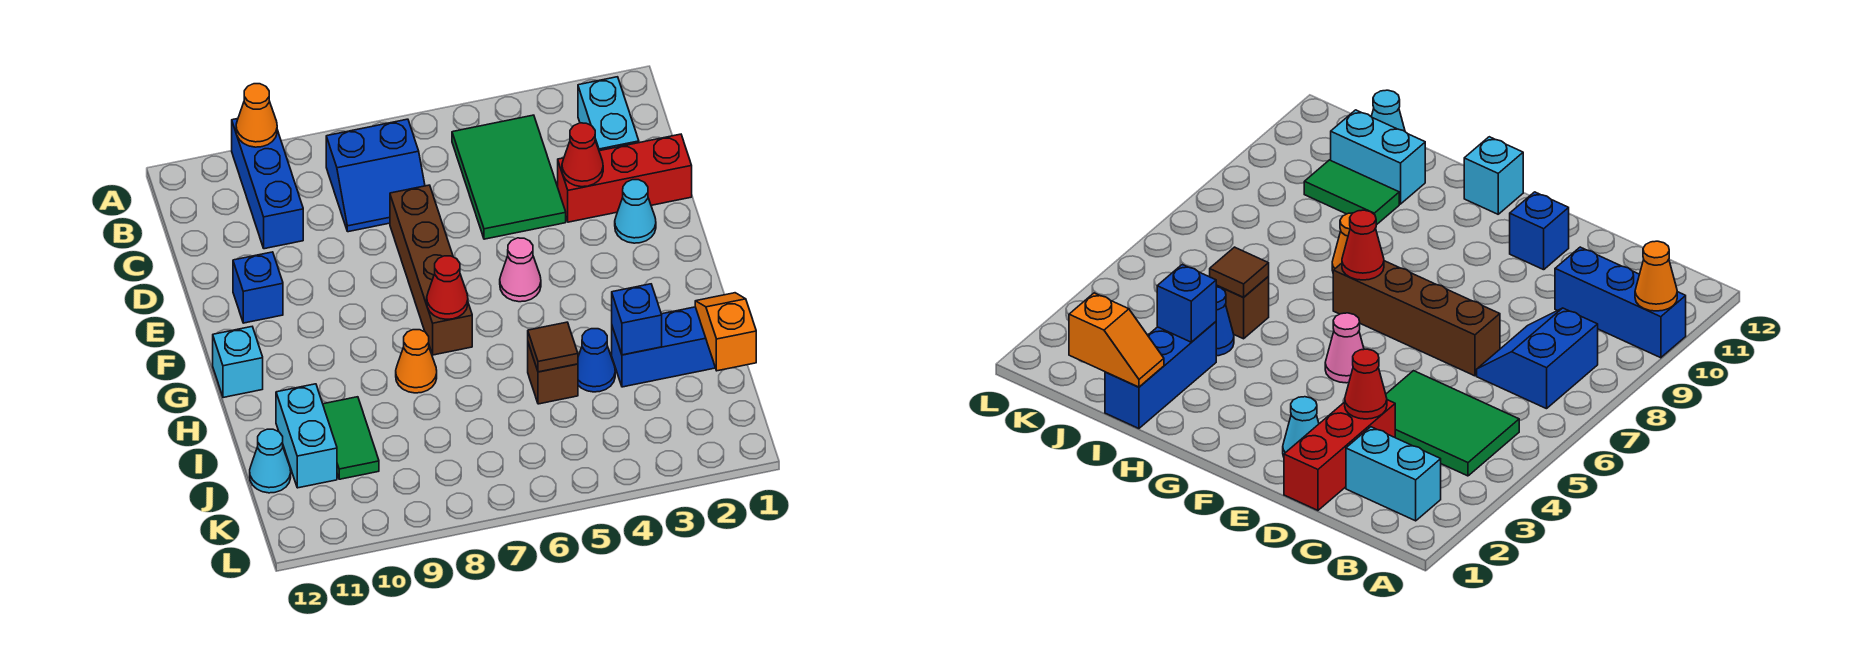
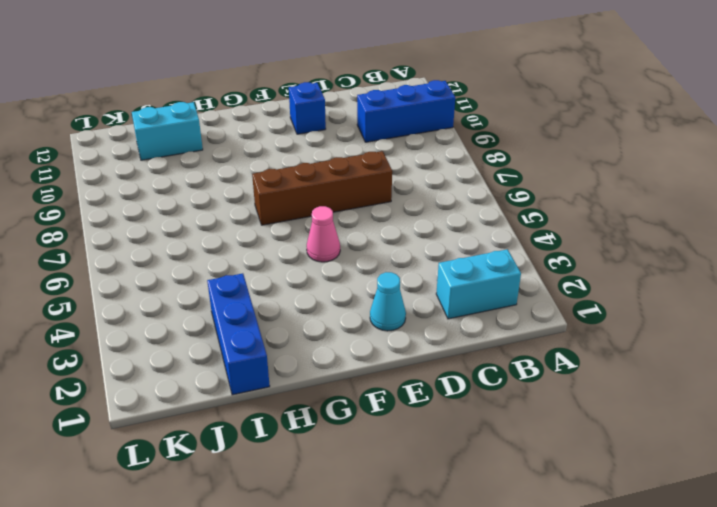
none -> green 2x3 tile [452,115,566,239]
none -> blue 2x2 slope [326,119,425,232]
none -> red 1x3 brick [558,134,692,222]

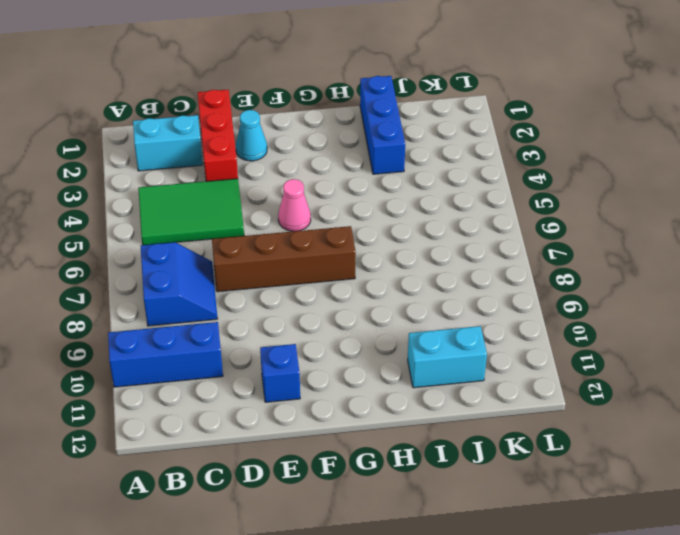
none -> cyan 1x1 brick [213,327,263,398]
none -> orange 1x1 cone [396,330,437,393]
none -> blue 1x1 cone [578,329,615,392]

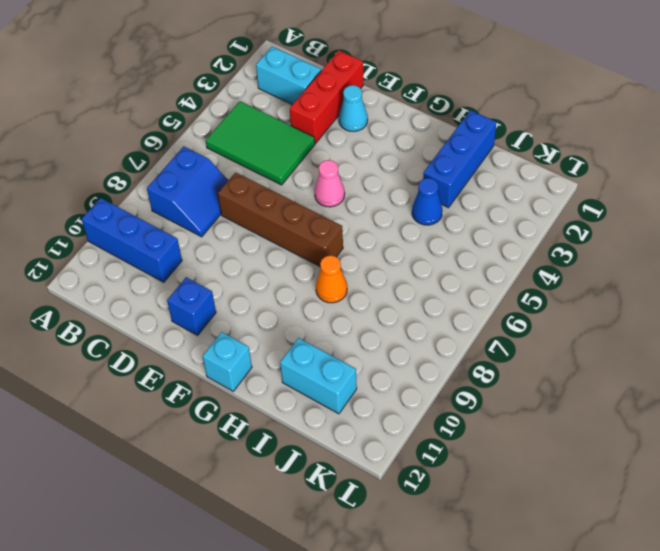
none -> brown 1x1 brick [528,343,578,404]
none -> green 1x2 tile [323,397,379,479]
none -> cyan 1x1 cone [250,429,291,493]

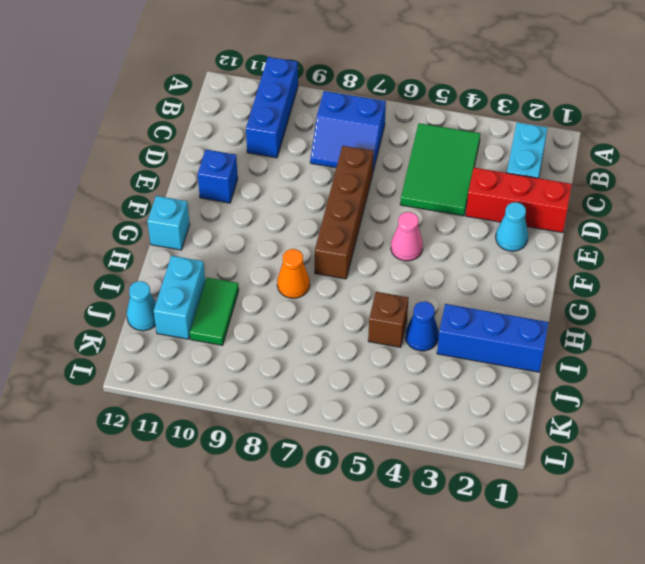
none -> orange 1x1 cone [236,84,277,147]
none -> red 1x1 cone [562,123,603,187]
none -> red 1x1 cone [427,256,468,319]

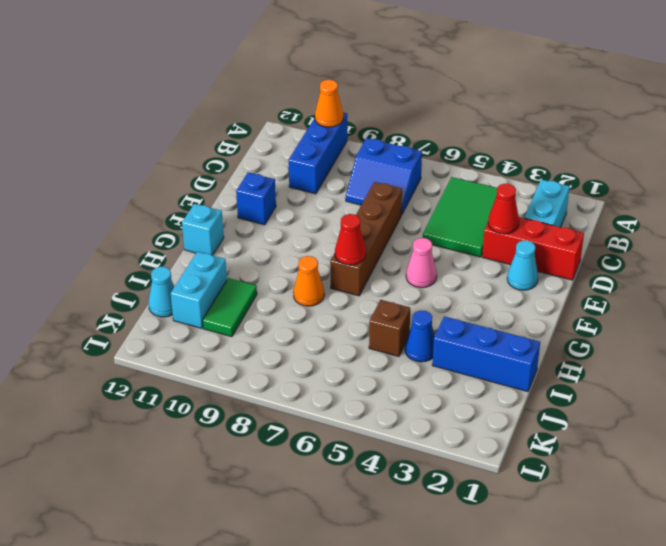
none -> orange 1x2 slope [695,293,756,371]
none -> blue 1x1 brick [612,284,662,355]
none -> brown 1x1 tile [528,322,578,372]

